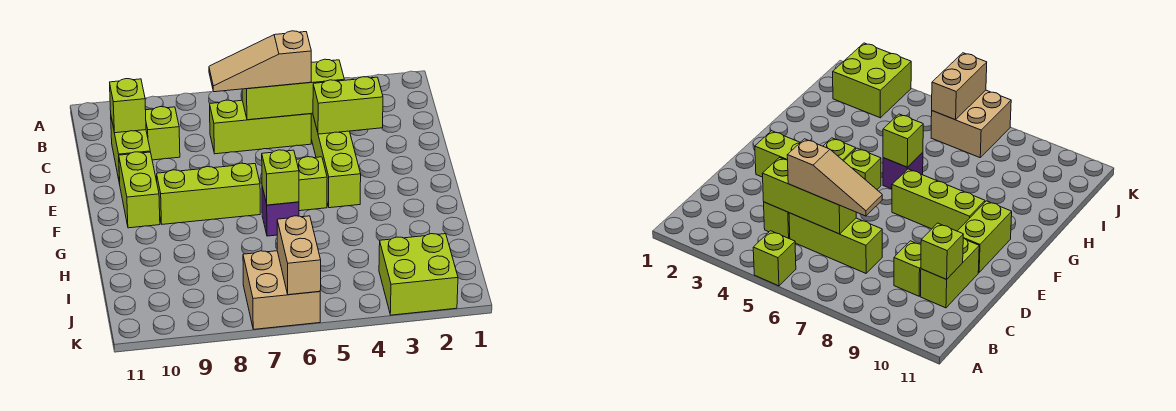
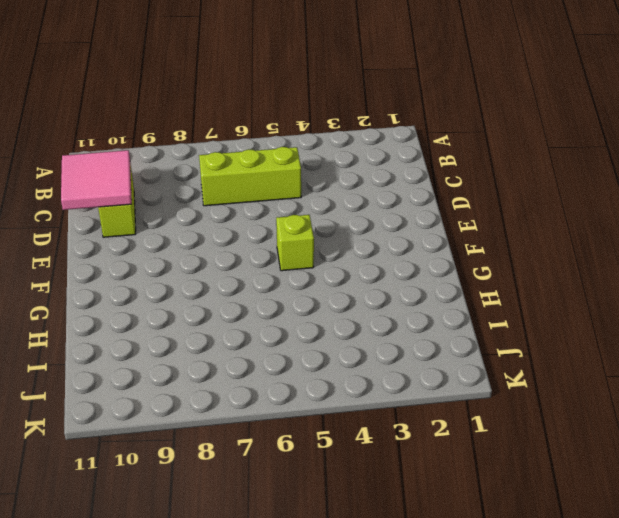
pink 2x2 tile [61,150,132,210] -> lime 1x1 brick [110,79,146,133]
none -> lime 1x1 brick [753,231,796,286]
none -> lime 1x4 brick [311,113,361,208]
none -> lime 1x1 brick [146,107,180,160]

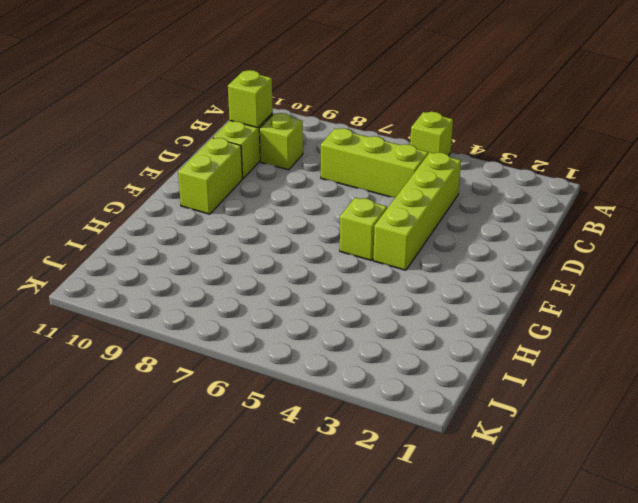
none -> lime 1x3 brick [157,163,260,224]
none -> purple 1x1 brick [262,187,299,236]
none -> lime 2x2 brick [379,234,458,315]

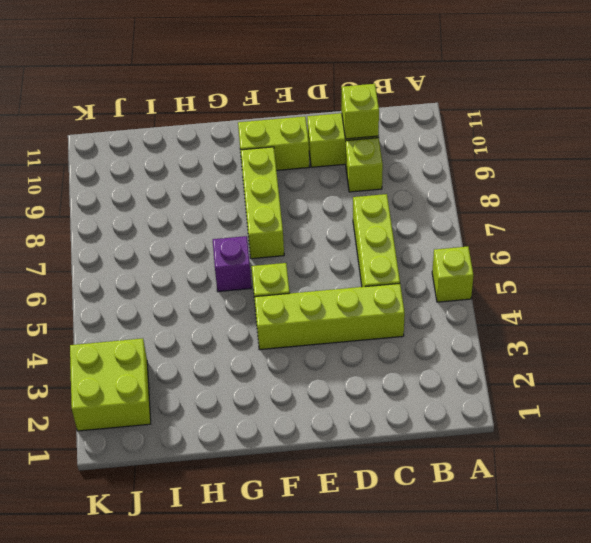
none -> tan 2x2 brick [243,251,320,329]
none -> lime 1x3 brick [242,59,344,120]
none -> lime 1x2 brick [313,77,383,134]

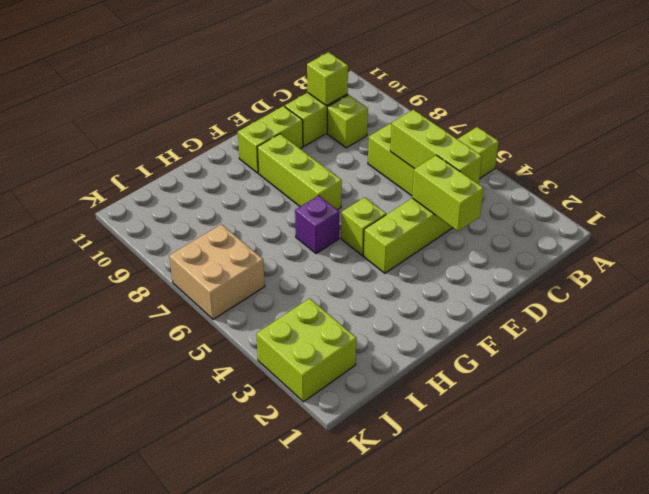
none -> lime 1x1 brick [262,150,299,205]
none -> tan 1x2 brick [277,216,321,295]
none -> tan 1x3 slope [209,31,311,92]

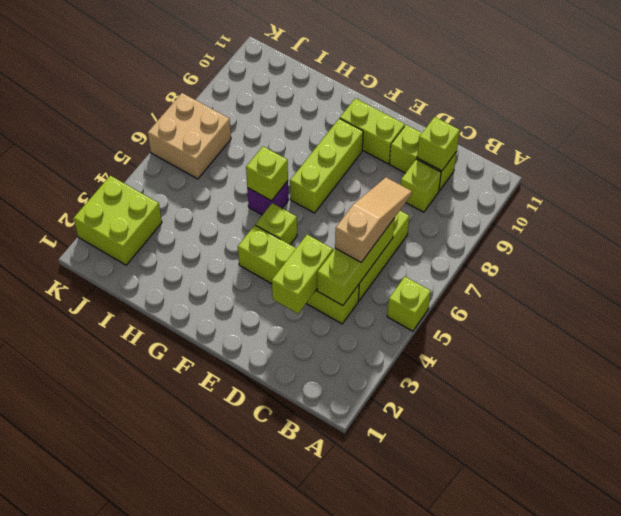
none -> tan 1x2 brick [277,216,321,295]

